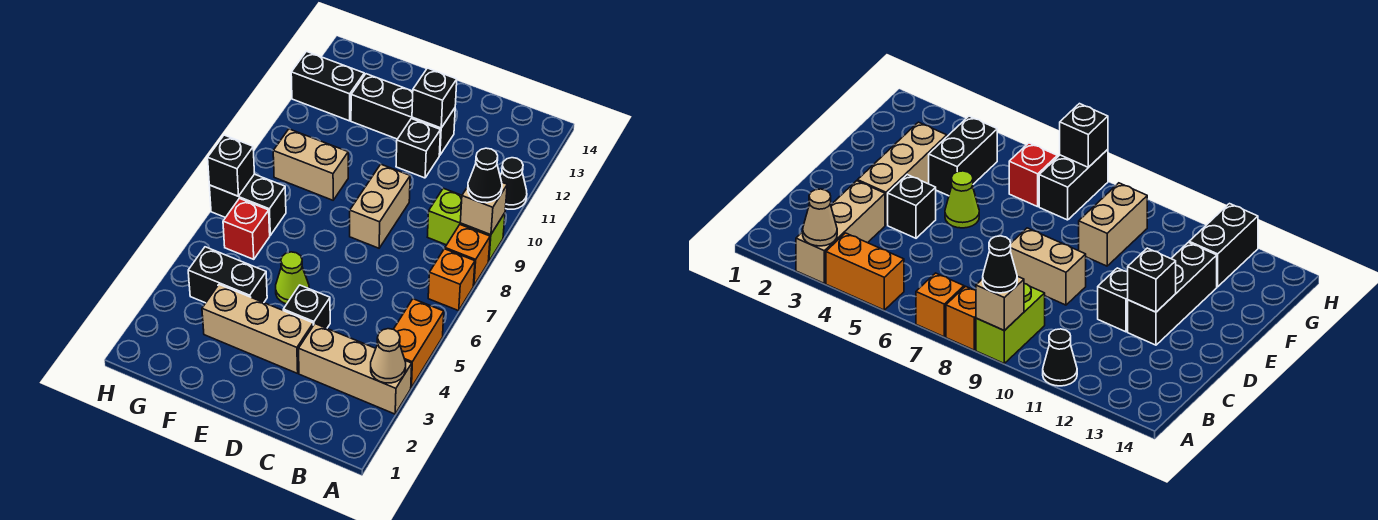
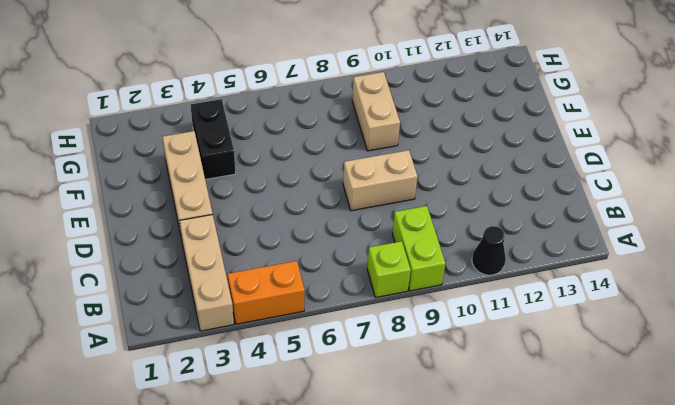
lime 1x1 brick [367,241,411,298] -> orange 1x1 brick [445,225,490,286]
none -> orange 1x1 brick [428,249,475,311]
none -> black 1x1 brick [283,285,330,328]
none -> black 1x1 brick [396,119,441,178]

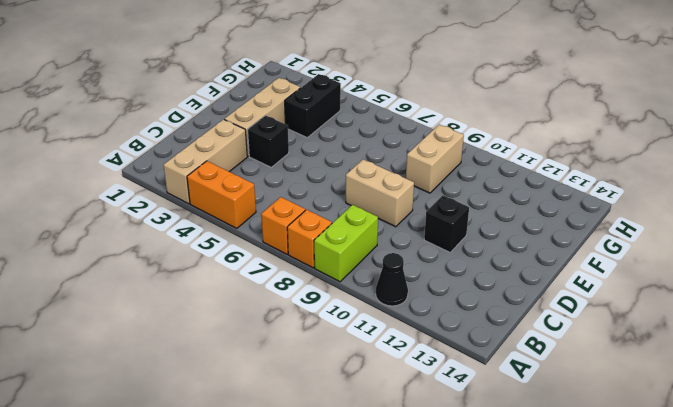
none -> black 1x3 brick [351,74,455,155]
none -> lime 1x1 cone [276,252,309,304]
none -> red 1x1 brick [223,198,270,259]

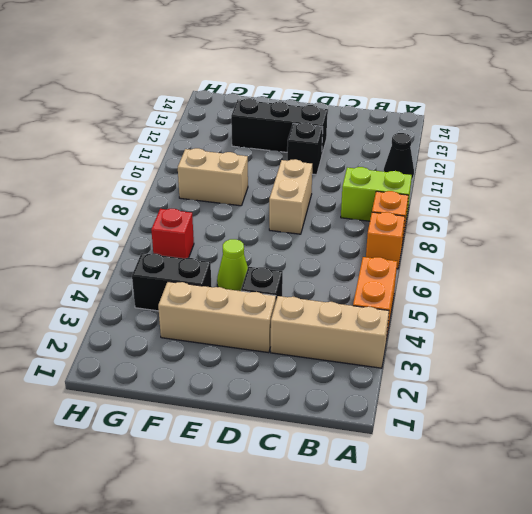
none -> black 1x2 brick [209,174,286,235]
none -> black 1x2 brick [291,52,364,121]
none -> tan 1x1 cone [371,329,406,383]

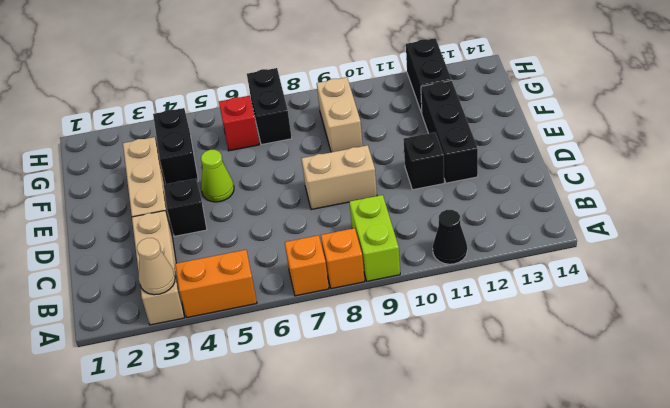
none -> tan 1x1 brick [460,183,507,235]
none -> black 1x1 brick [412,68,457,128]
none -> black 1x1 brick [208,135,254,196]

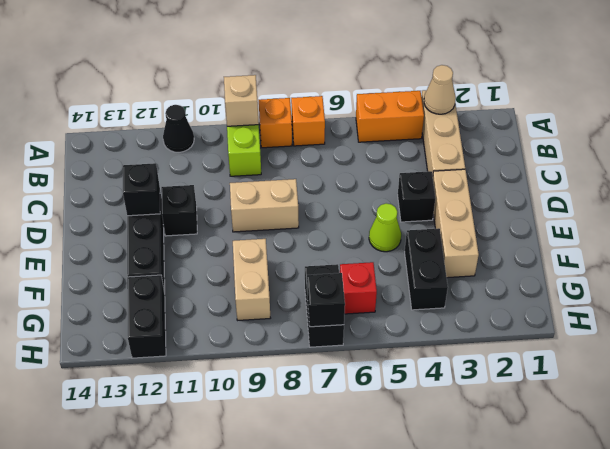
none -> black 1x1 cone [468,148,502,203]

